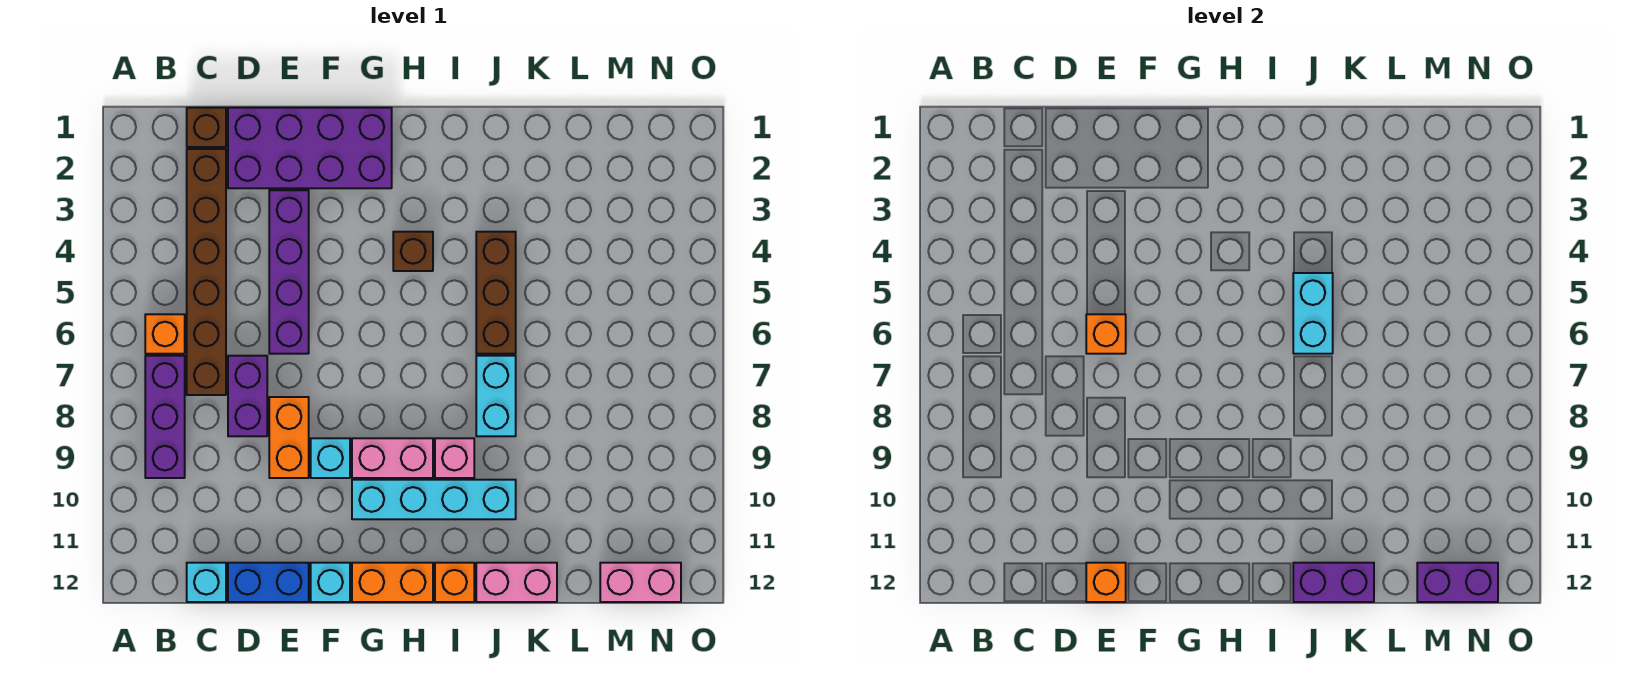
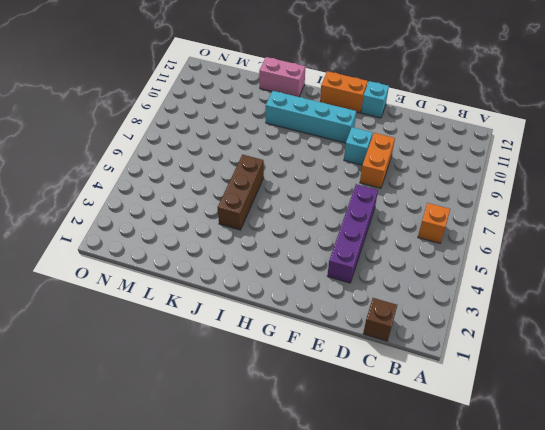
none -> purple 1x3 brick [145,356,185,478]
none -> brown 1x6 brick [187,149,226,395]
none -> cyan 1x1 brick [187,563,226,602]

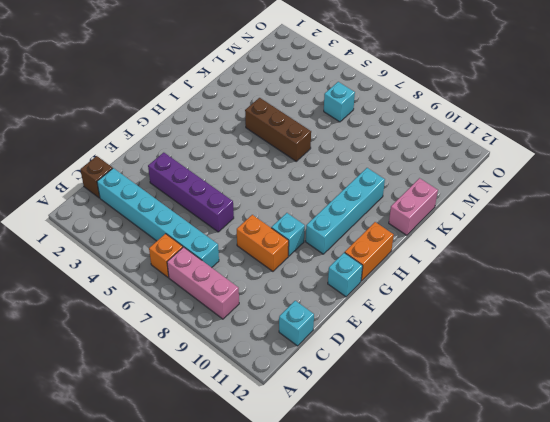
pink 1x3 brick [167,247,239,319] -> purple 1x3 brick [145,356,185,478]
cyan 1x6 brick [97,168,219,268] -> brown 1x6 brick [187,149,226,395]
cyan 1x1 brick [324,82,355,122] -> none
none -> purple 2x4 brick [228,108,392,188]
none -> purple 1x2 brick [228,356,267,436]
none -> blue 1x2 brick [228,563,309,602]

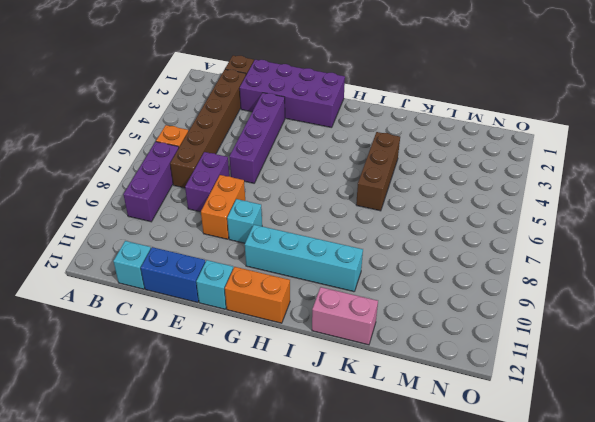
none -> pink 1x2 brick [352,438,433,478]
none -> brown 1x1 brick [393,232,433,271]
none -> pink 1x1 brick [435,438,474,478]

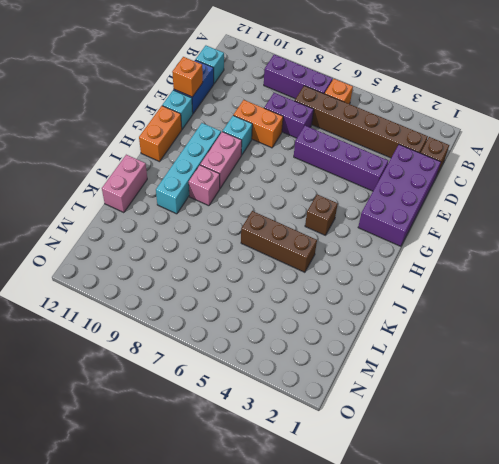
none -> orange 1x1 brick [435,563,474,602]
none -> cyan 1x2 brick [476,356,516,436]
none -> pink 1x2 brick [600,563,681,602]

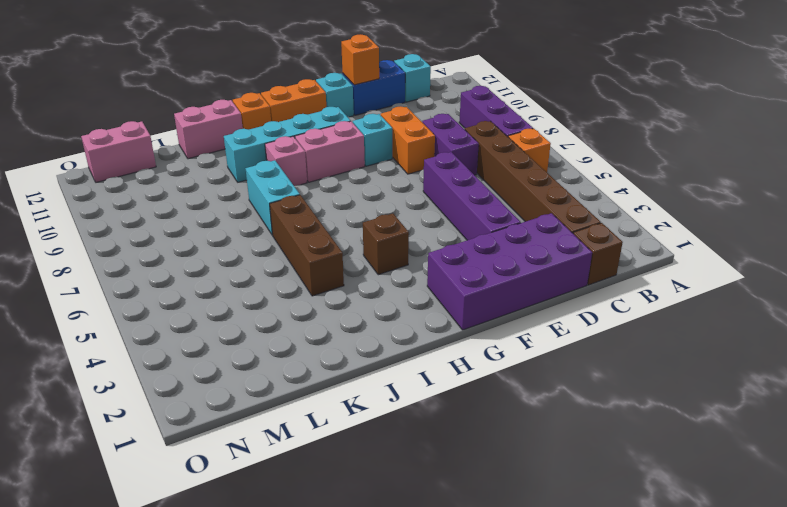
none -> orange 1x1 brick [1086,314,1126,354]
none -> cyan 1x2 brick [1293,273,1333,354]
none -> purple 1x2 brick [1293,563,1374,602]

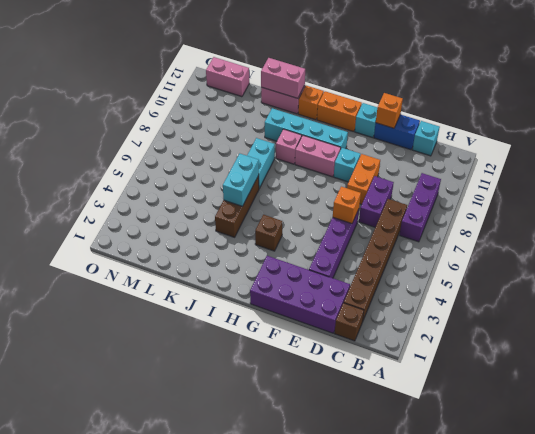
pink 1x2 brick [261,58,305,98] -> purple 1x2 brick [1293,563,1374,602]
none -> orange 1x1 brick [145,314,185,354]
none -> purple 1x2 brick [1417,563,1498,602]

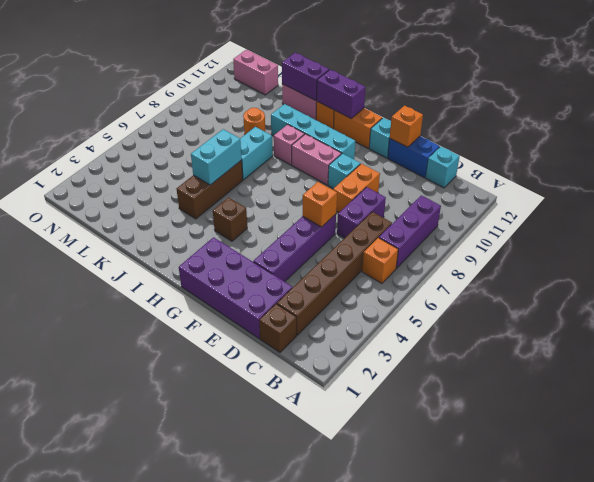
purple 1x2 brick [316,70,366,119] -> purple 1x2 brick moved to [1417,563,1498,602]
orange 1x1 round brick [243,108,265,135] -> none

